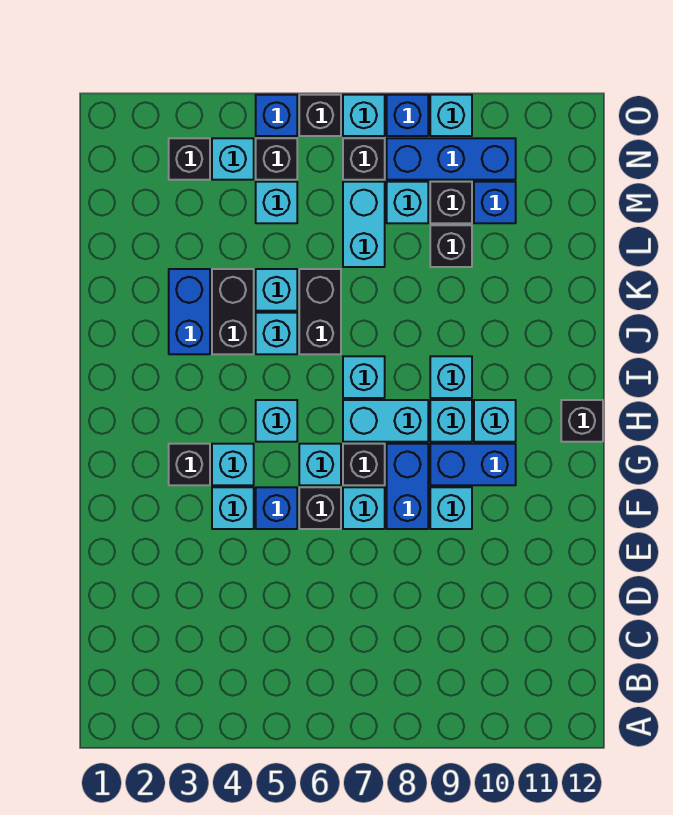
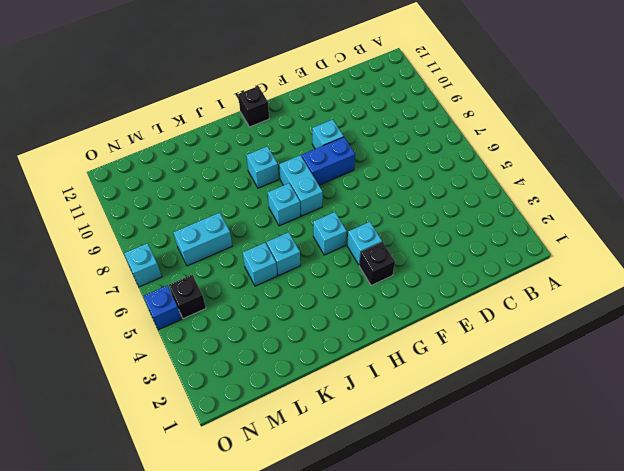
none -> cyan 1x1 brick [212,487,254,529]
none -> blue 1x1 brick [256,487,297,529]
none -> black 1x1 brick [299,487,341,529]
none -> cyan 1x1 brick [343,487,385,529]

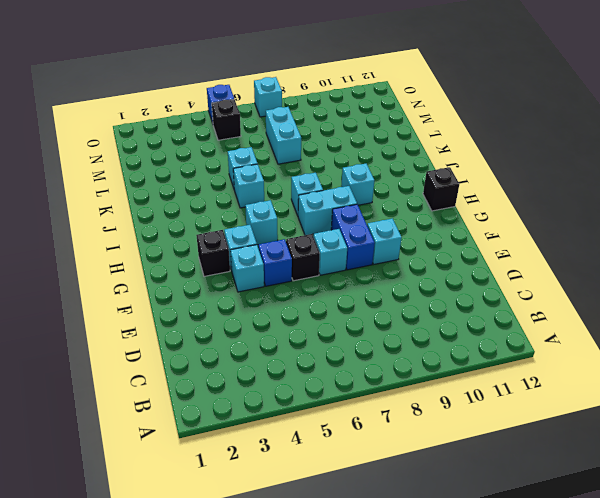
none -> cyan 1x1 brick [299,444,341,485]
none -> black 1x1 brick [343,444,385,485]
none -> blue 1x2 brick [430,444,516,485]
none -> cyan 1x1 brick [430,400,472,442]

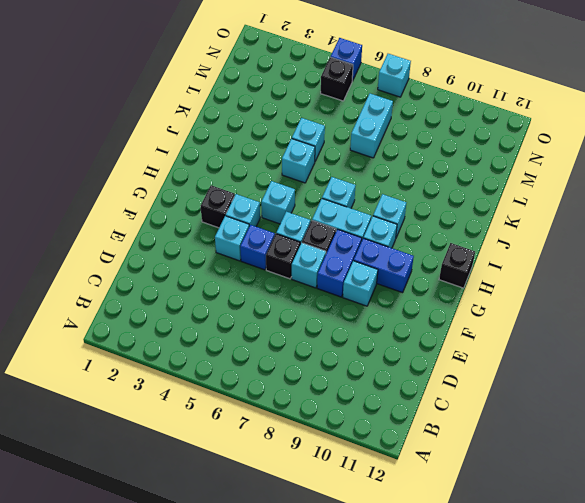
none -> cyan 1x1 brick [474,400,516,442]
none -> blue 1x2 brick [169,269,210,354]
none -> black 1x2 brick [212,269,254,354]
none -> black 1x2 brick [299,269,341,354]

